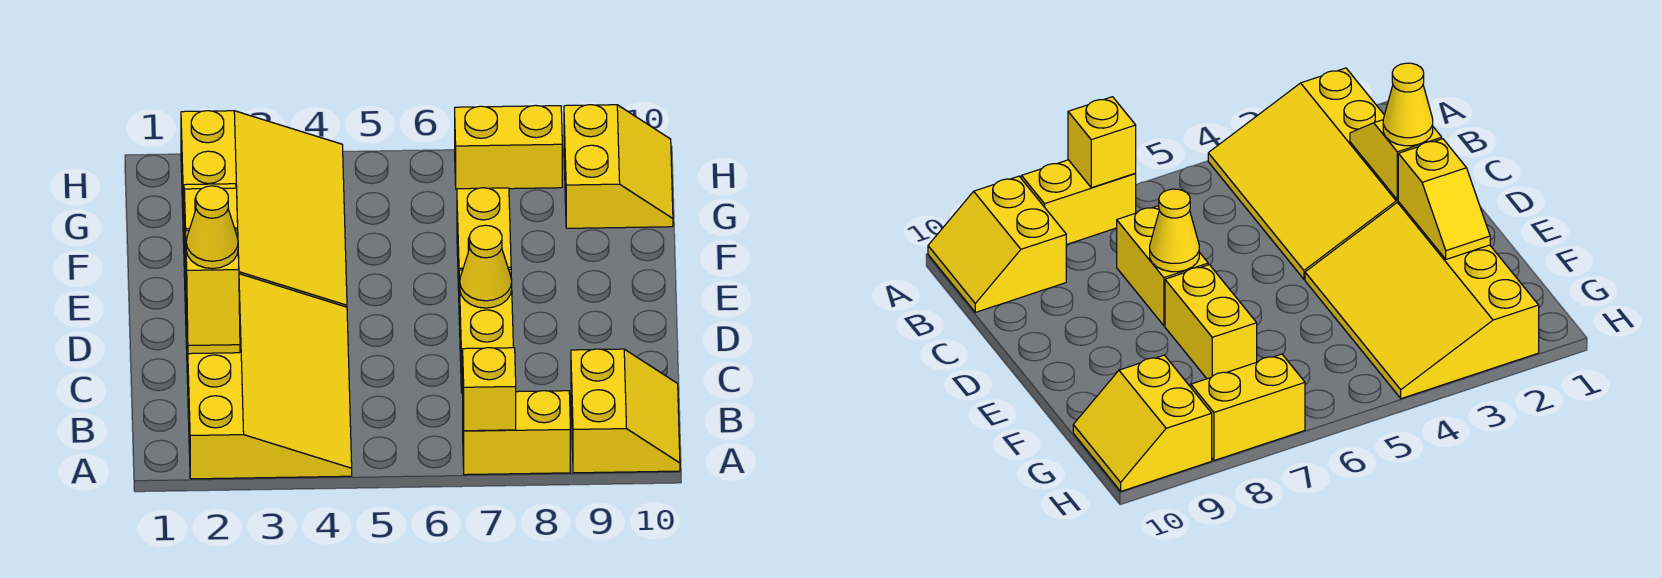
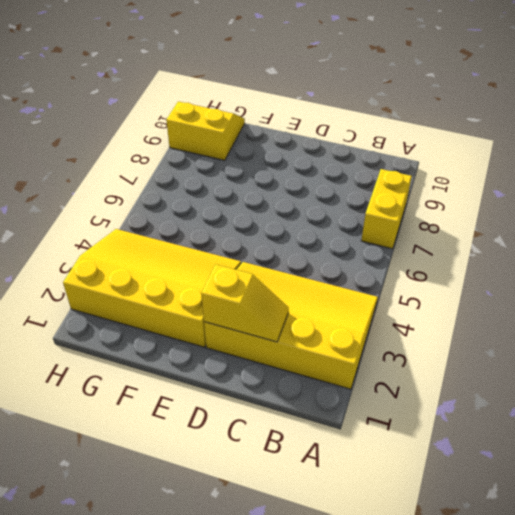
none -> yellow 2x2 slope [571,349,680,473]
none -> yellow 1x2 brick [459,269,513,393]
none -> yellow 1x2 brick [457,188,511,291]

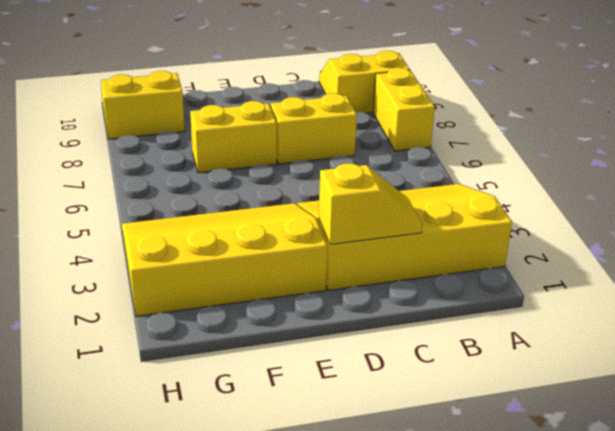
none -> yellow 1x2 brick [455,105,562,189]
none -> yellow 1x1 brick [463,348,516,431]
none -> yellow 1x1 cone [460,225,512,308]

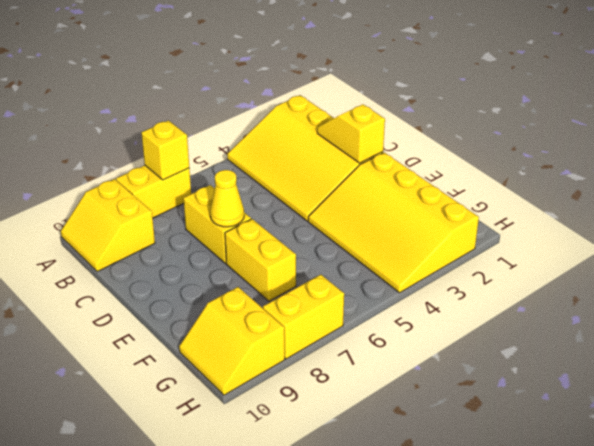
none -> yellow 1x2 slope [183,184,238,269]
none -> yellow 1x1 cone [186,186,238,269]

